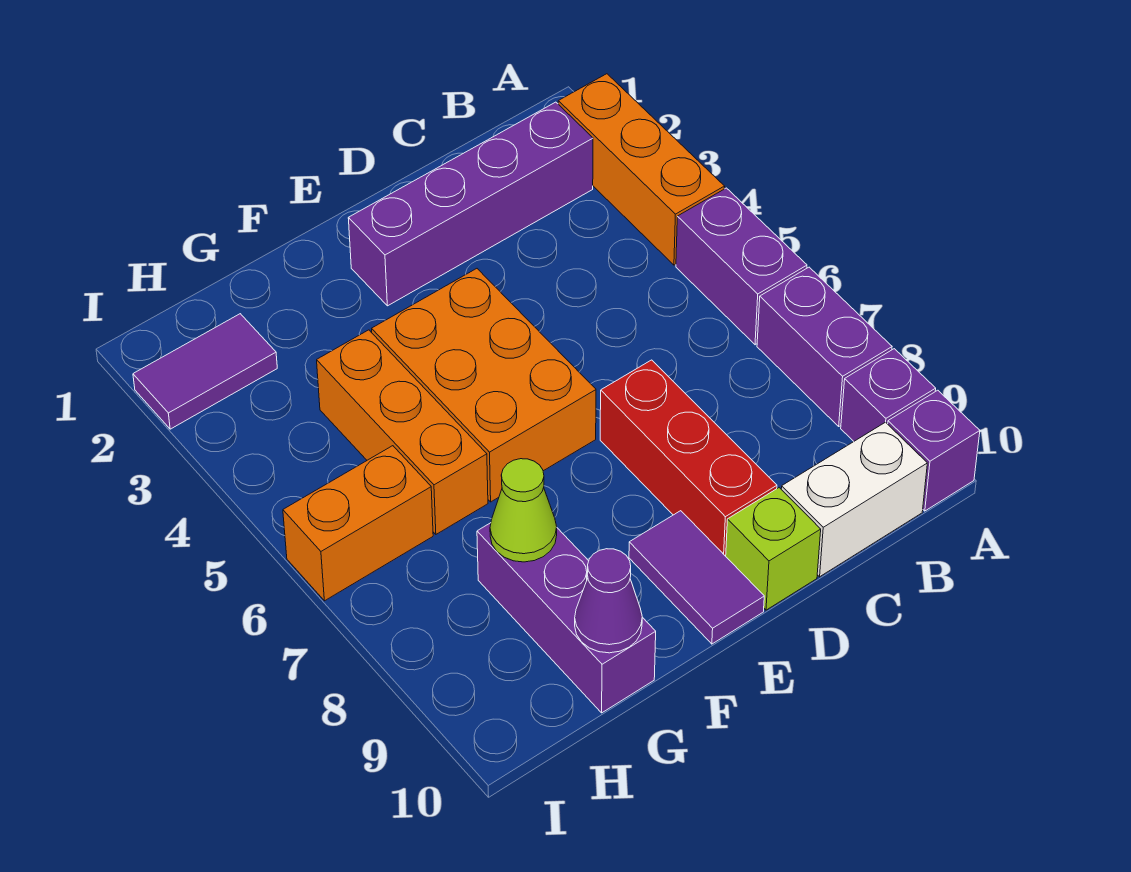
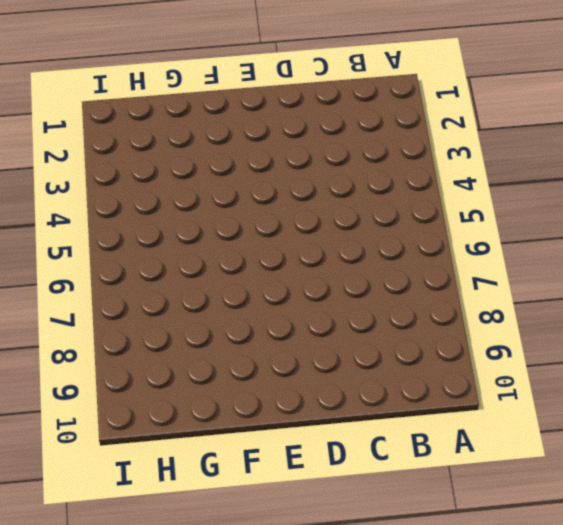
none -> orange 1x3 brick [558,74,725,265]
none -> purple 1x2 brick [676,188,807,345]
none -> purple 1x2 brick [757,267,892,426]

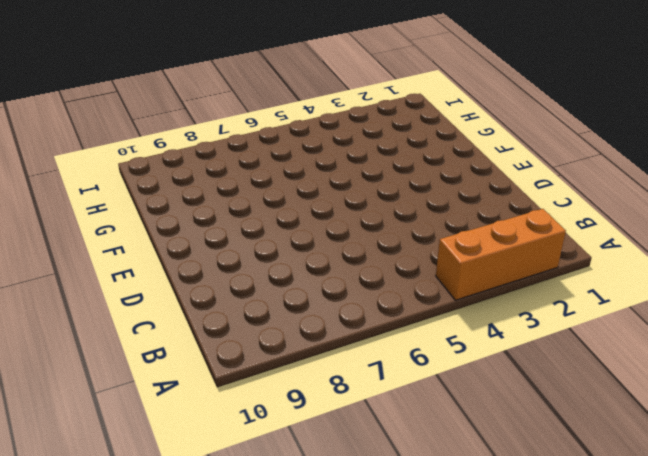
none -> purple 1x2 brick [676,188,807,345]
none -> purple 1x2 brick [757,267,892,426]
none -> purple 1x1 brick [841,349,936,441]

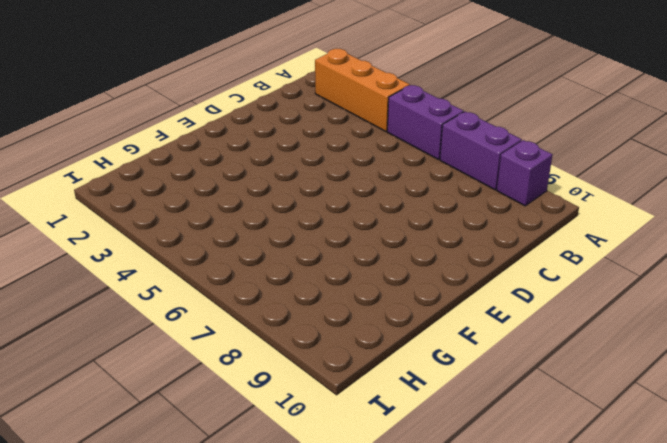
none -> purple 1x1 brick [888,390,980,511]
none -> purple 1x4 brick [348,102,593,306]
none -> white 1x2 brick [781,422,927,577]

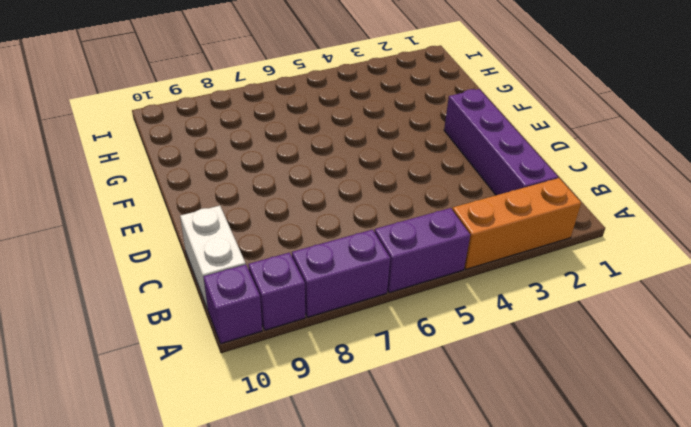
none -> red 1x3 brick [600,360,777,556]
none -> lime 1x1 brick [726,488,821,610]
none -> orange 2x3 brick [372,269,596,502]

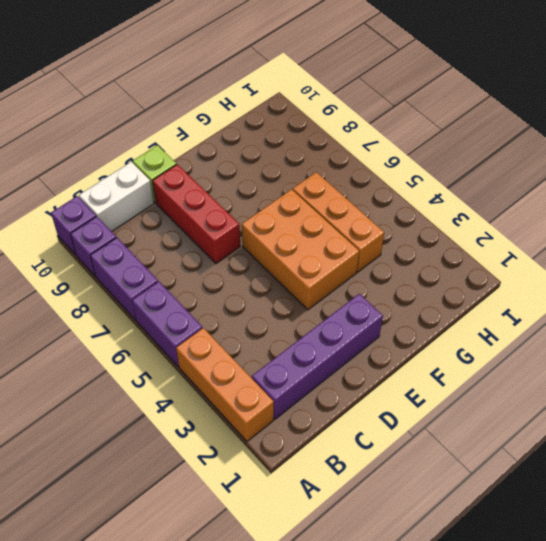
none -> purple 1x2 tile [629,511,764,644]
none -> purple 1x3 brick [477,523,656,713]
none -> purple 1x2 tile [133,314,277,429]

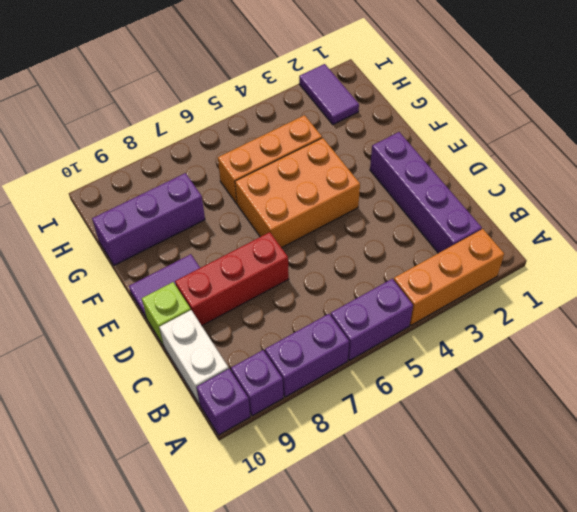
none -> orange 1x2 brick [283,446,433,601]
none -> lime 1x1 cone [490,459,557,562]
none -> purple 1x1 cone [575,549,642,653]

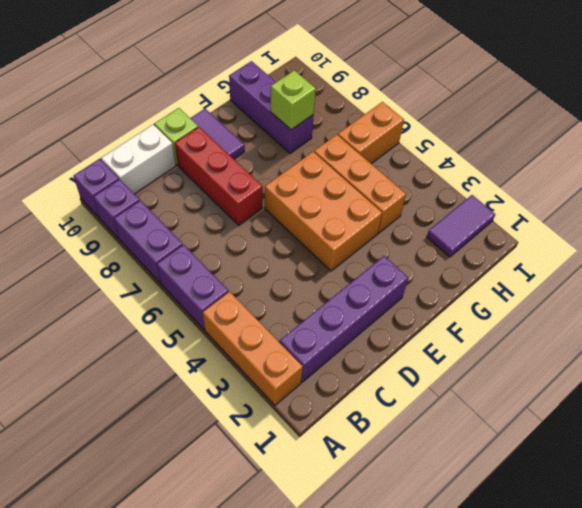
lime 1x1 brick [271,70,316,130] -> lime 1x1 cone [490,459,557,562]
none -> purple 1x1 cone [575,549,642,653]

